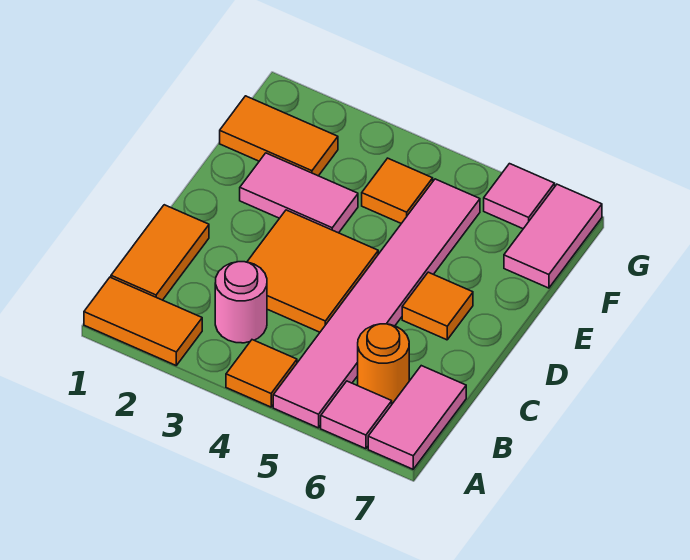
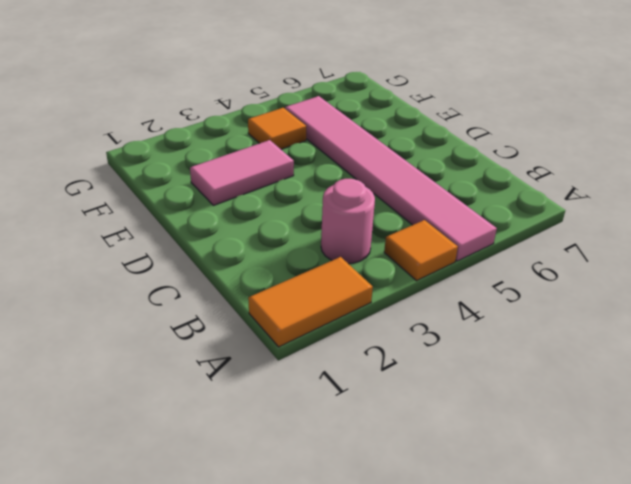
none -> pink 1x1 tile [321,381,392,449]
none -> pink 1x2 tile [368,366,466,469]
none -> orange 1x2 tile [111,205,209,300]

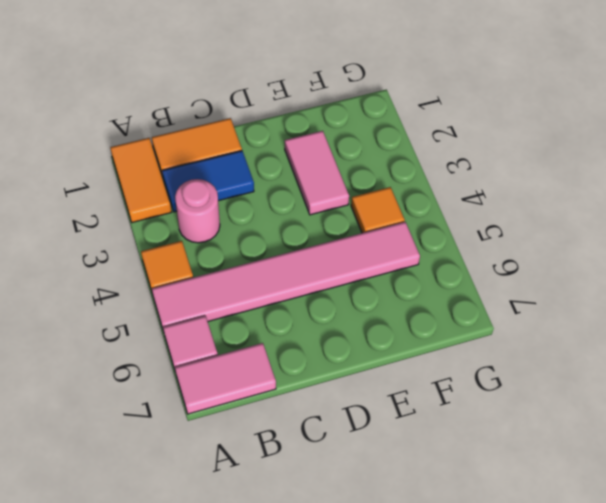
blue 1x2 tile [162,151,254,212] -> none
none -> orange 1x1 round brick [358,324,409,404]
none -> orange 2x2 tile [247,210,378,332]
none -> orange 1x1 tile [402,272,473,340]

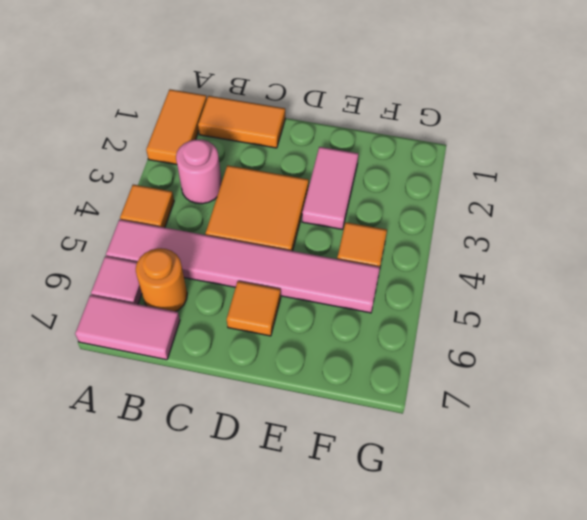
none -> orange 1x2 tile [220,96,338,176]
none -> pink 1x2 tile [504,184,602,288]
none -> pink 1x1 tile [484,164,555,229]

